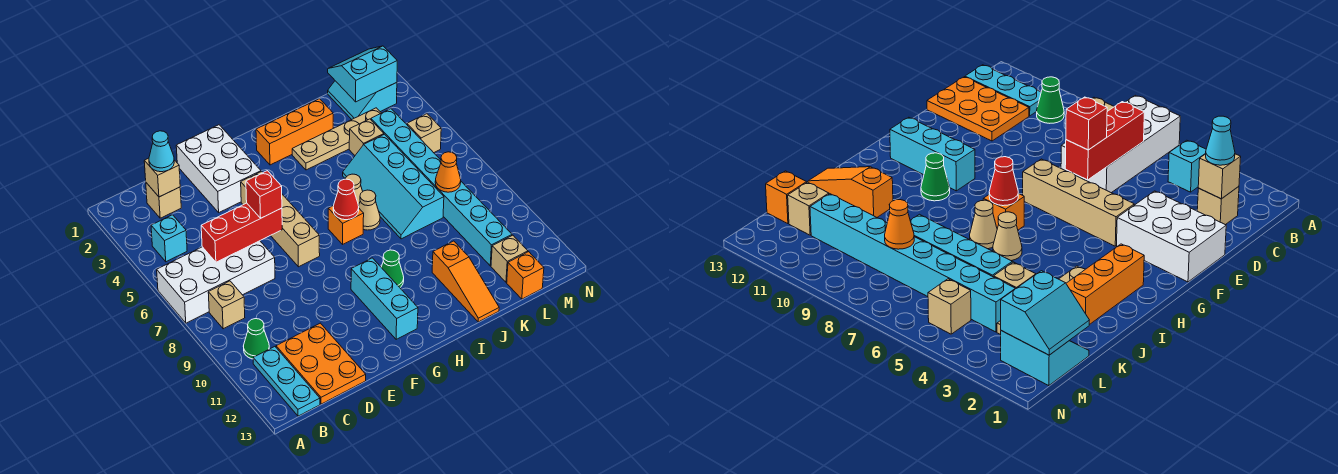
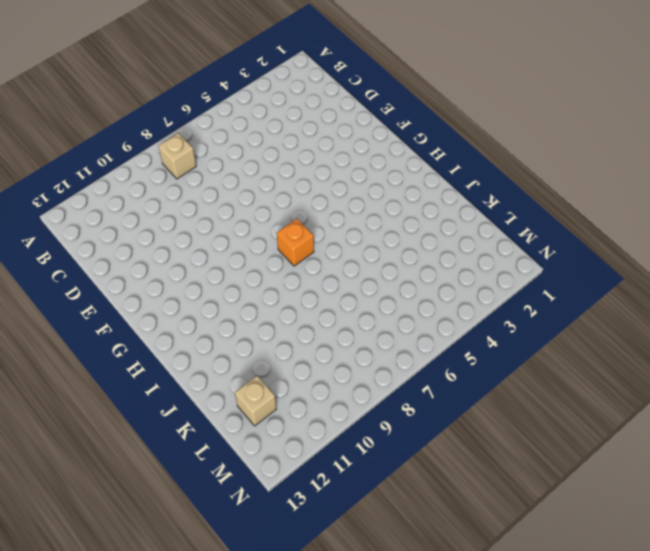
none -> white 2x4 brick [157,241,275,323]
none -> cyan 1x1 brick [151,215,187,262]
none -> green 1x1 cone [244,319,269,359]
none -> cyan 1x3 plate [253,347,320,416]

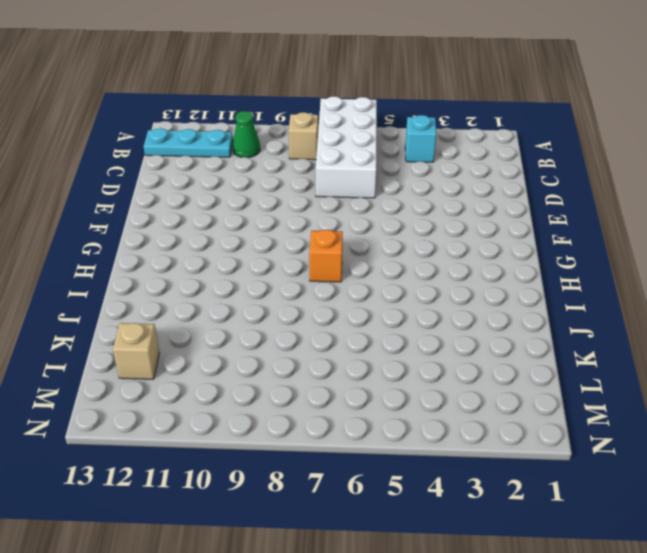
none -> tan 1x1 brick [146,183,181,218]
none -> orange 2x3 plate [276,323,366,404]
none -> white 2x3 brick [176,125,261,212]
none -> tan 1x4 brick [241,172,320,267]

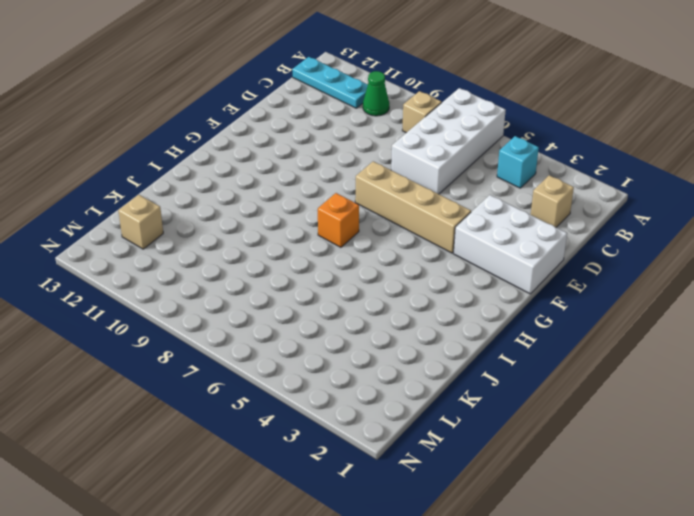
none -> orange 2x3 plate [276,323,366,404]
none -> cyan 1x3 brick [351,258,418,339]
none -> orange 1x3 brick [256,99,333,165]
none -> green 1x1 cone [381,250,404,287]

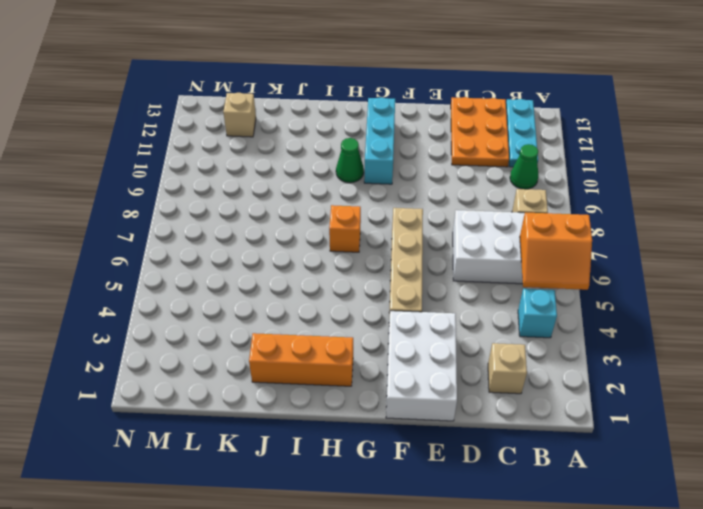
orange 2x2 slope [520,212,592,290] -> none
none -> tan 1x4 plate [292,108,381,170]
none -> tan 1x1 cone [346,174,363,206]
none -> tan 1x1 cone [359,190,380,230]
none -> cyan 2x4 slope [343,134,444,239]

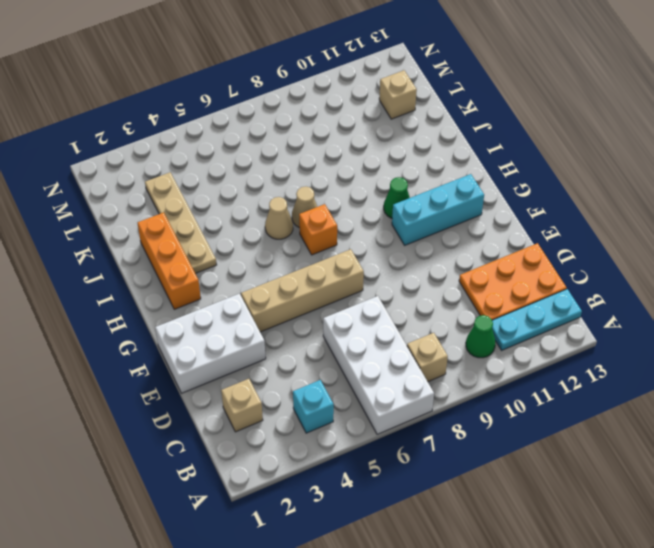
none -> cyan 2x4 slope [343,134,444,239]
none -> orange 1x3 slope [432,241,499,322]
none -> tan 1x1 brick [349,119,384,155]
none -> cyan 2x2 slope [328,81,397,119]

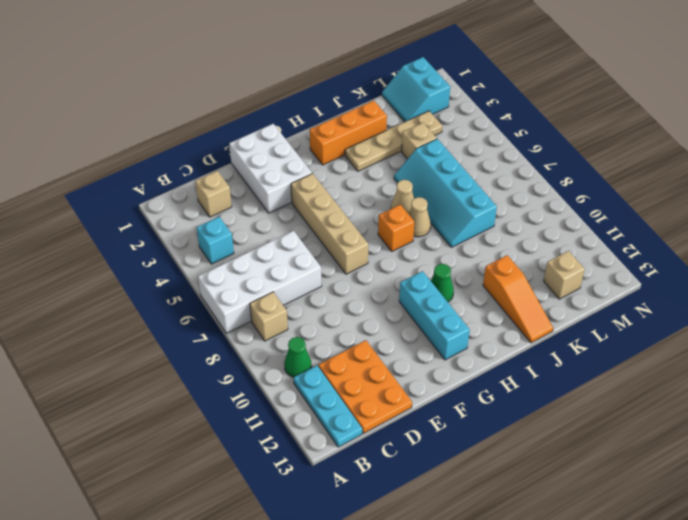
none -> cyan 1x8 brick [371,109,512,266]
none -> orange 1x1 brick [507,252,544,299]
none -> tan 1x1 brick [407,114,441,153]
none -> tan 1x1 brick [144,158,180,197]

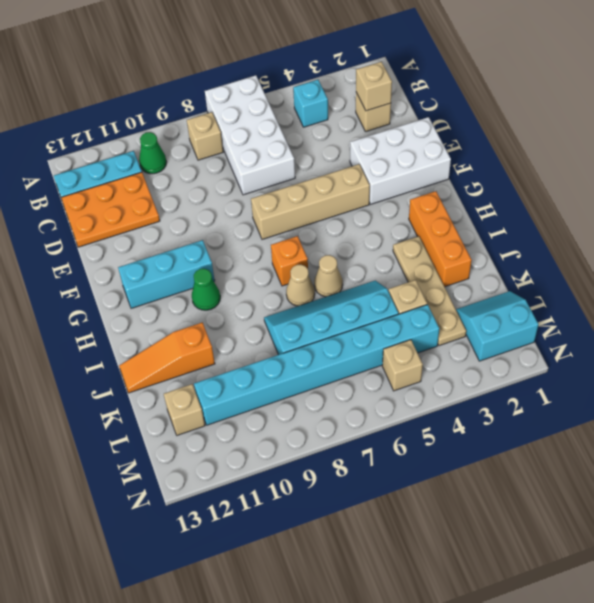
none -> orange 1x1 brick [507,252,544,299]
none -> red 1x3 brick [201,203,282,262]
none -> red 1x1 cone [333,179,359,220]
none -> cyan 2x2 slope [328,46,397,102]

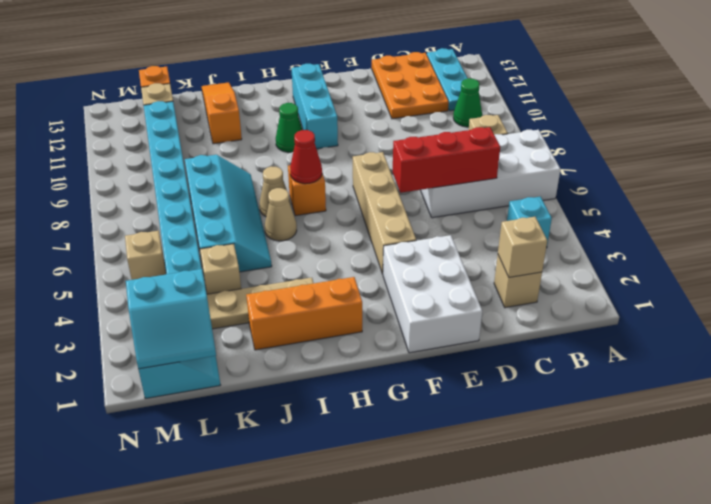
none -> orange 1x1 cone [435,152,461,192]
none -> cyan 1x1 cone [149,131,174,172]
none -> red 1x1 brick [246,171,282,218]

